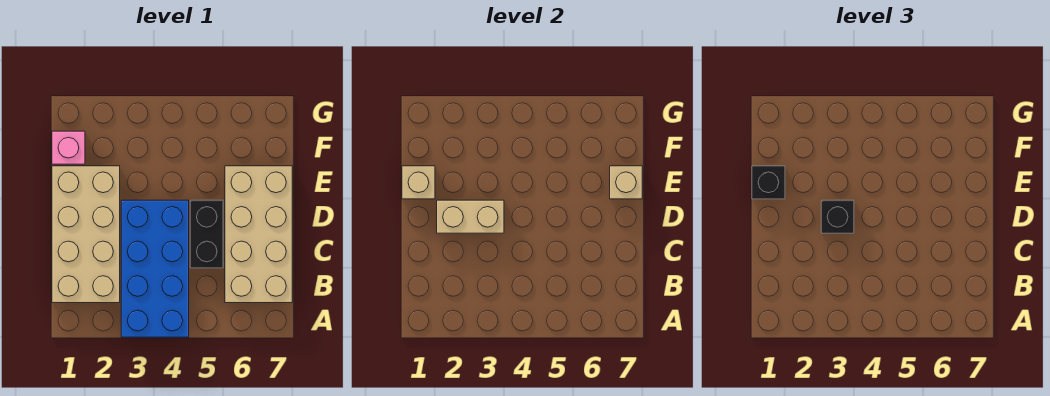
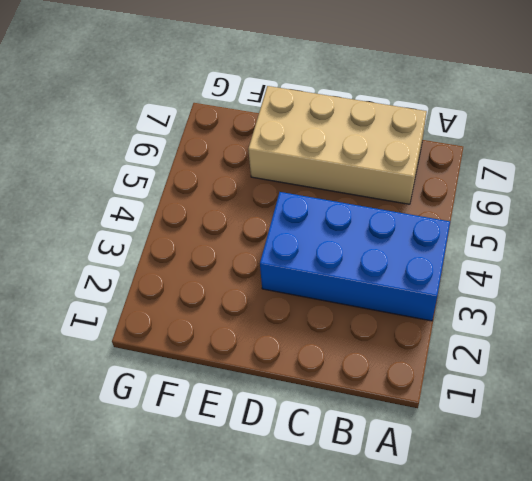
none -> tan 2x4 brick [52,166,120,303]
none -> black 1x2 brick [190,200,223,268]

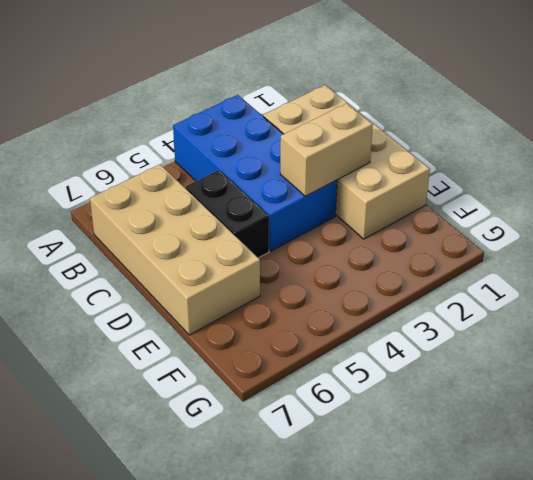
none -> pink 1x1 brick [52,131,85,164]
none -> tan 1x1 brick [402,166,435,199]

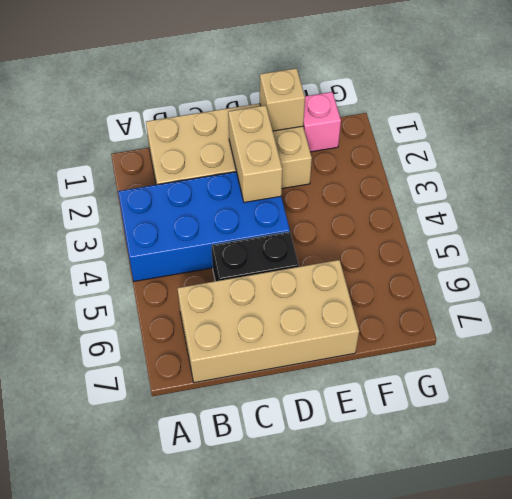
none -> tan 1x1 brick [610,166,642,199]
none -> black 1x1 brick [821,200,854,233]

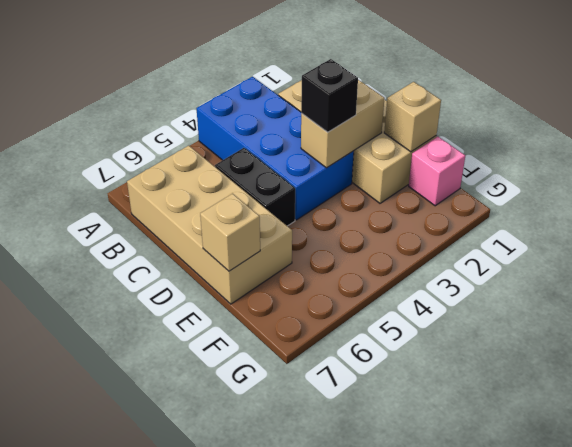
none -> black 1x1 brick [752,166,785,199]

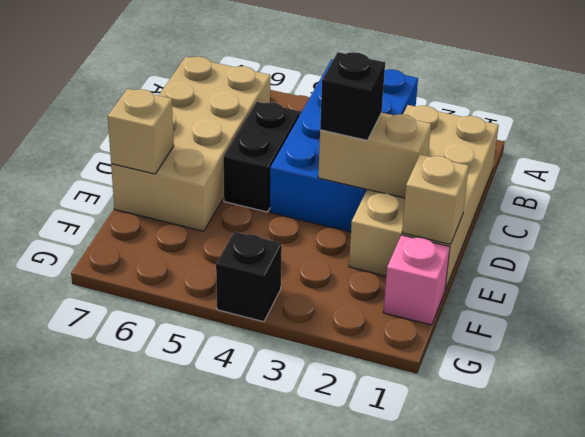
black 1x1 brick [216,232,282,322] -> black 1x1 brick moved to [752,166,785,199]

